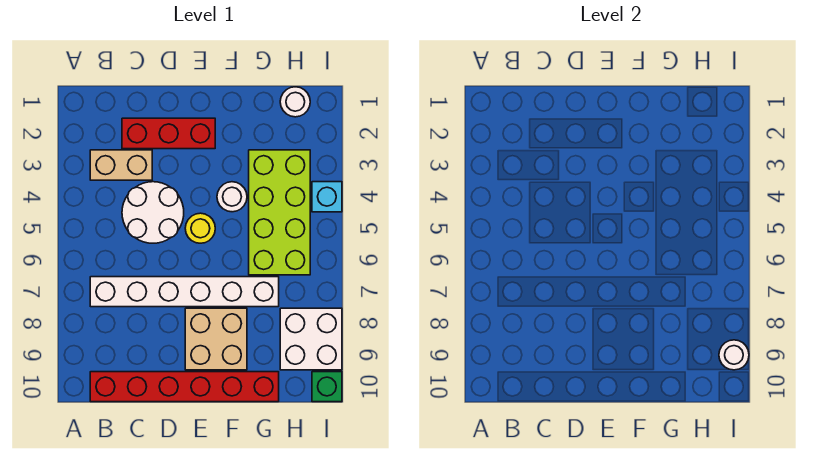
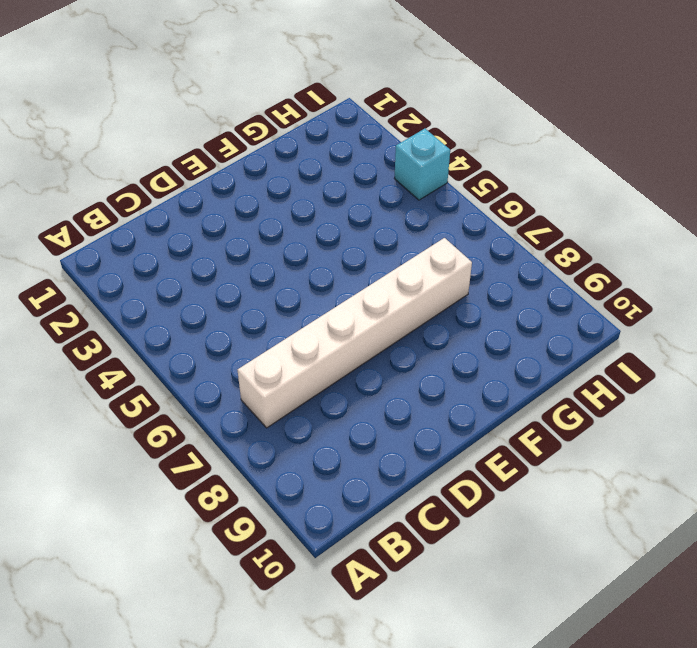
none -> tan 1x2 brick [90,150,152,180]
none -> red 1x6 brick [90,372,279,402]
none -> red 1x3 brick [122,118,215,149]

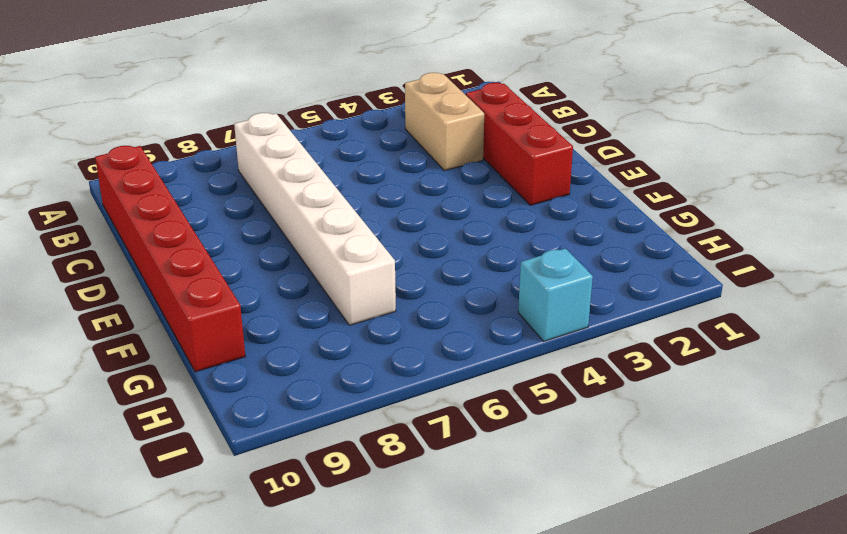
none -> white 2x2 round brick [122,182,184,243]
none -> yellow 1x1 round brick [185,213,215,243]
none -> tan 2x2 brick [185,308,247,370]

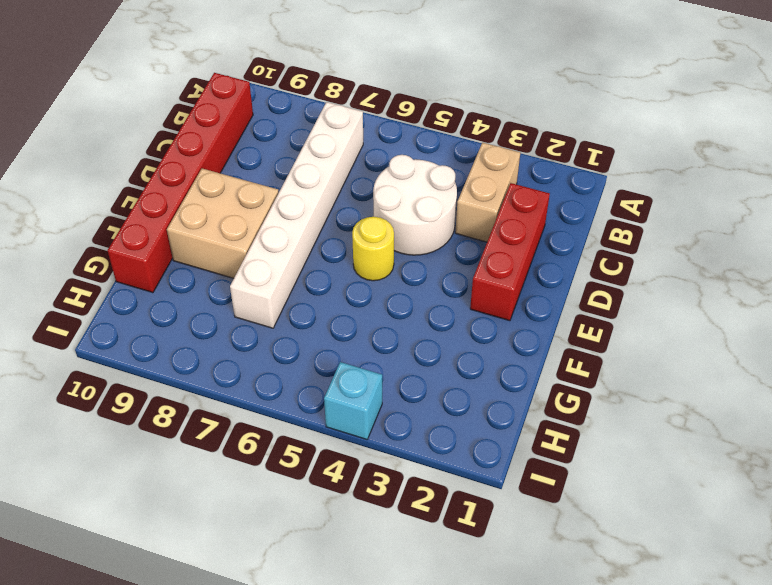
none -> white 1x1 round brick [217,182,247,212]
none -> lime 2x4 brick [249,150,310,275]
none -> white 1x1 round brick [280,87,310,117]

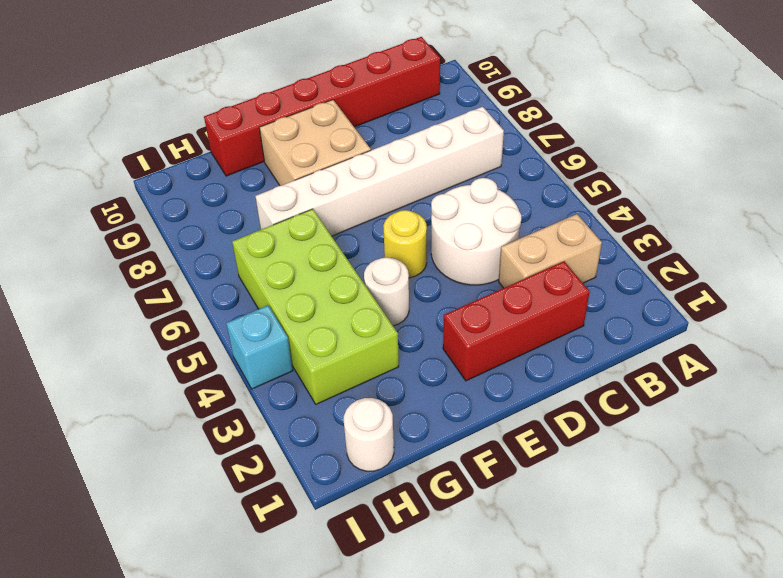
none -> white 2x2 brick [280,308,342,370]
none -> green 1x1 brick [312,372,342,402]
none -> white 1x1 round brick [719,340,749,370]

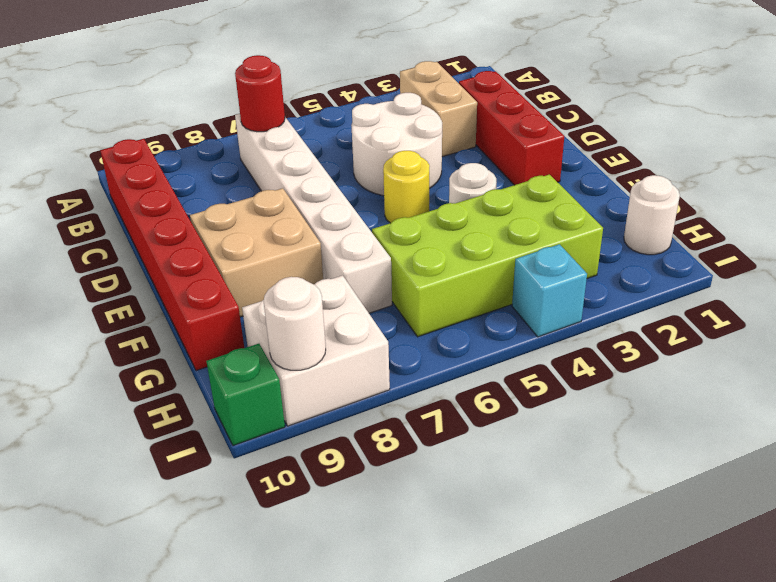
red 1x1 round brick [235,55,285,132] -> none

